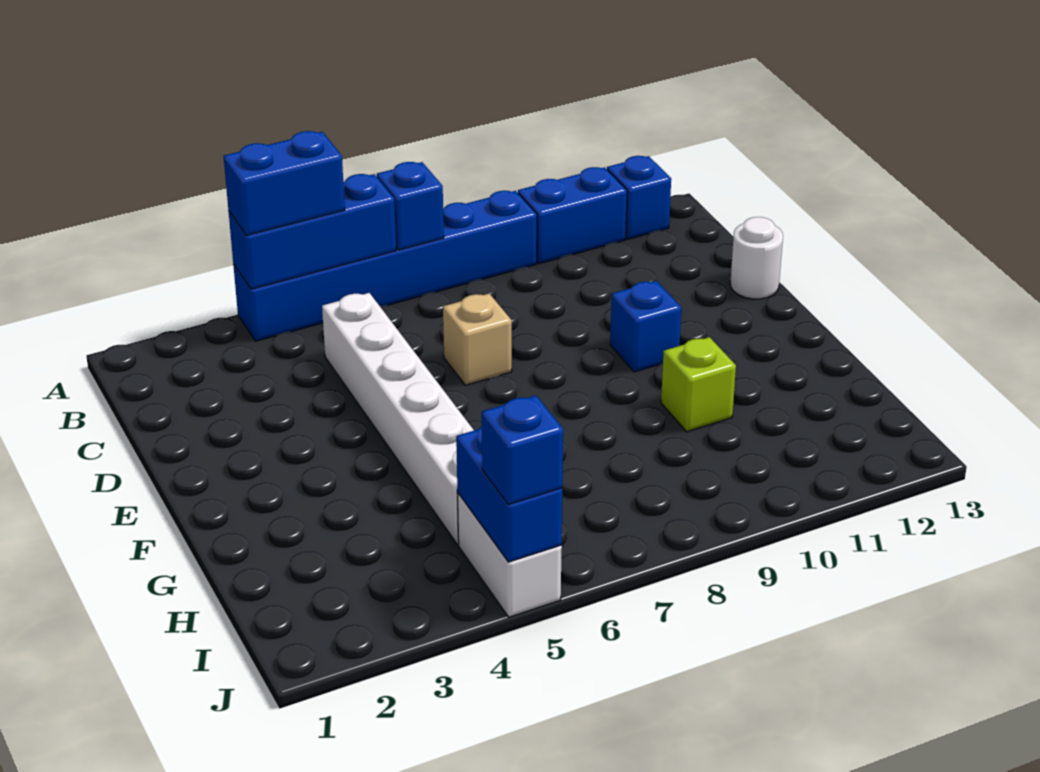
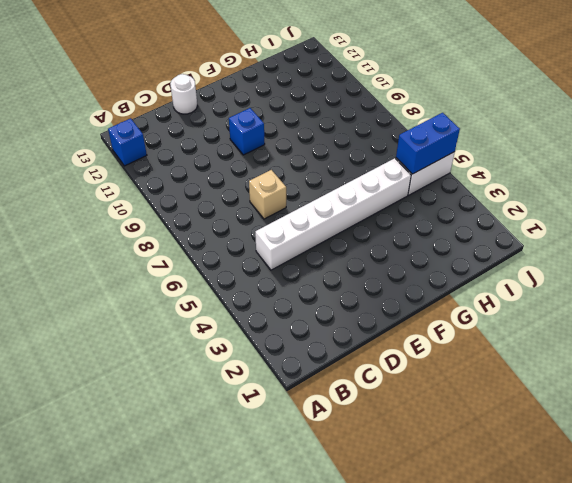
none -> blue 1x6 brick [233,191,537,341]
none -> blue 1x2 brick [518,167,627,264]
none -> lime 1x1 brick [661,337,736,432]

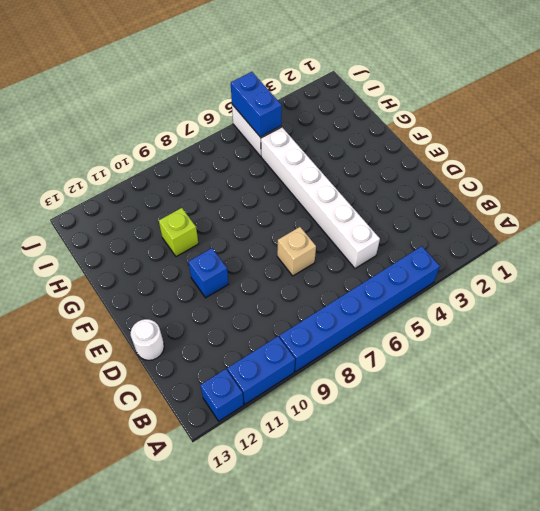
none -> blue 1x3 brick [229,174,396,289]
none -> blue 1x1 brick [377,162,444,250]
none -> blue 1x2 brick [224,131,345,235]

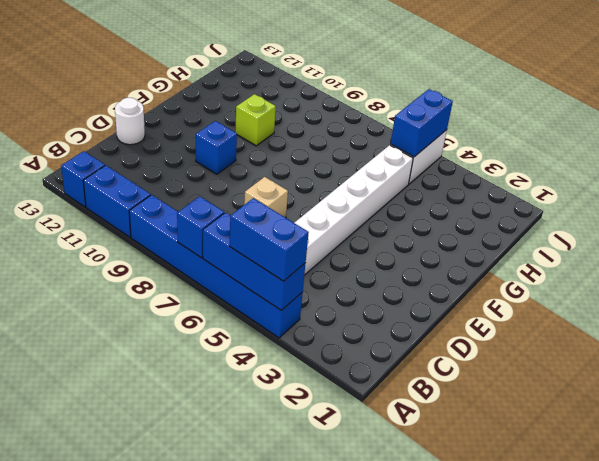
none -> blue 1x1 brick [482,396,563,505]

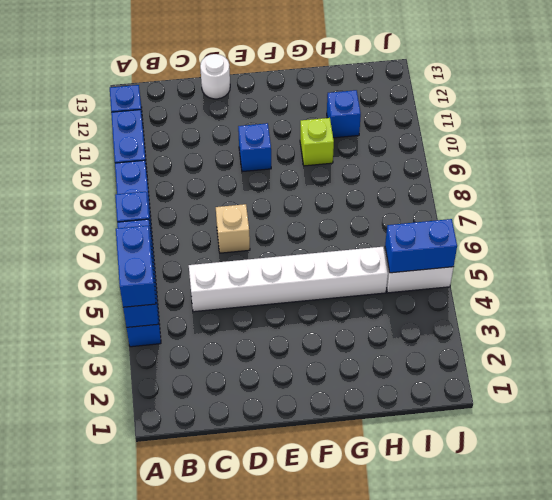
blue 1x1 brick [327,90,361,138] -> blue 1x1 brick moved to [482,396,563,505]

